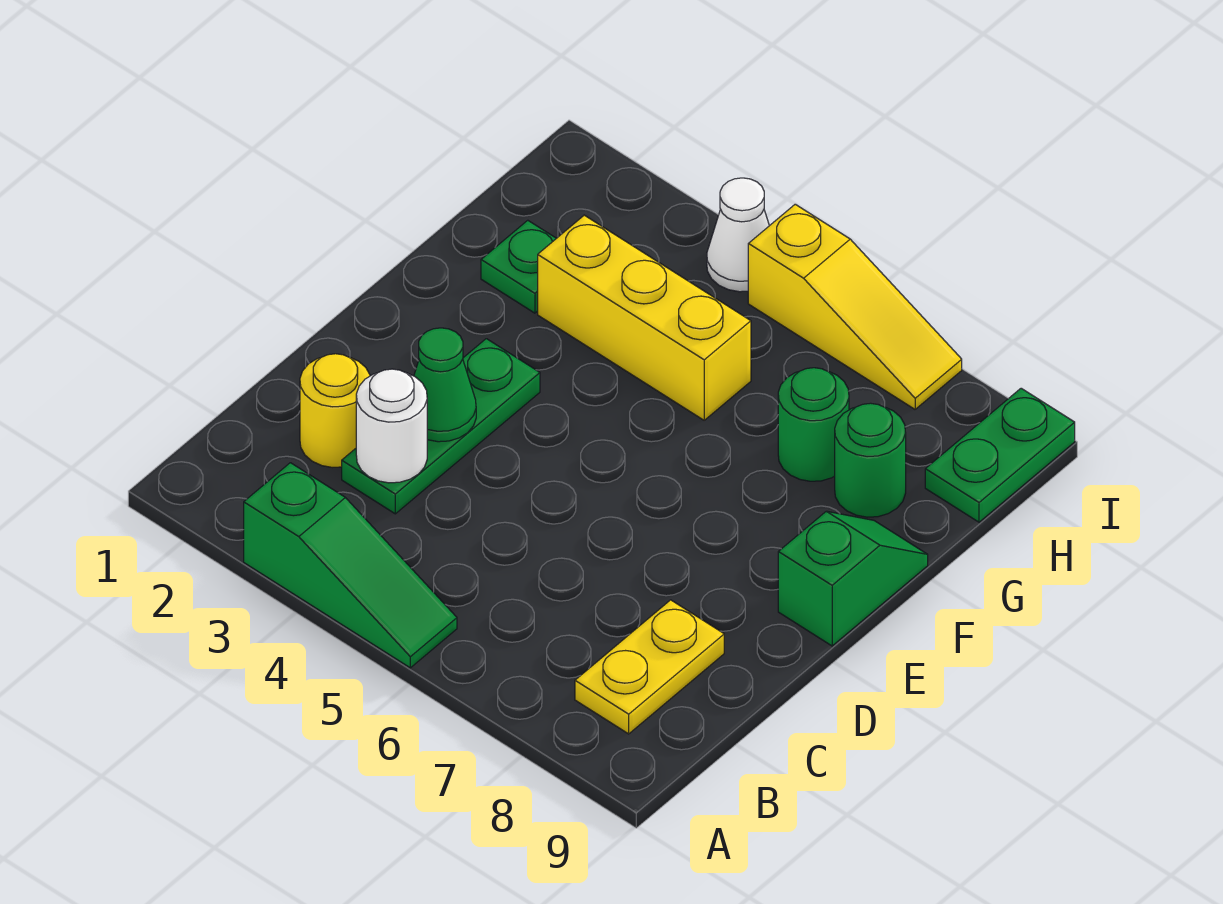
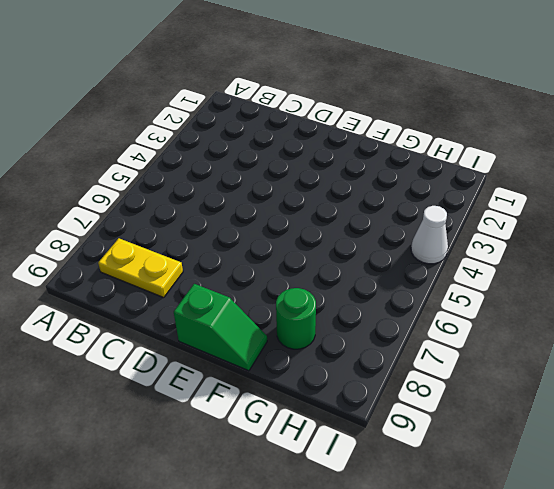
none -> green 1x3 slope [244,463,457,668]
none -> yellow 1x1 round brick [300,354,370,467]
none -> green 1x3 plate [342,339,540,514]

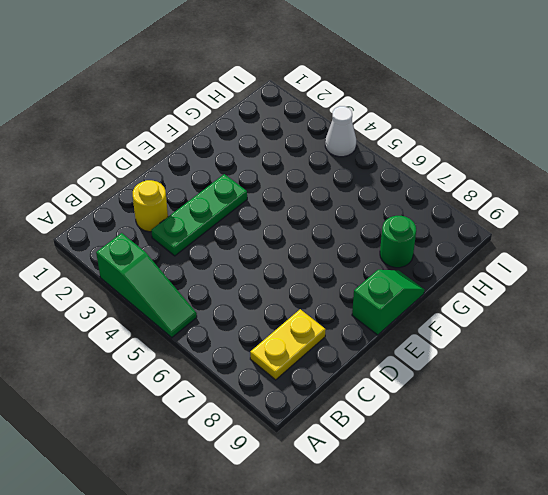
none -> green 1x1 plate [481,220,556,313]
none -> yellow 1x3 brick [538,215,751,420]
none -> green 1x1 round brick [778,368,849,481]

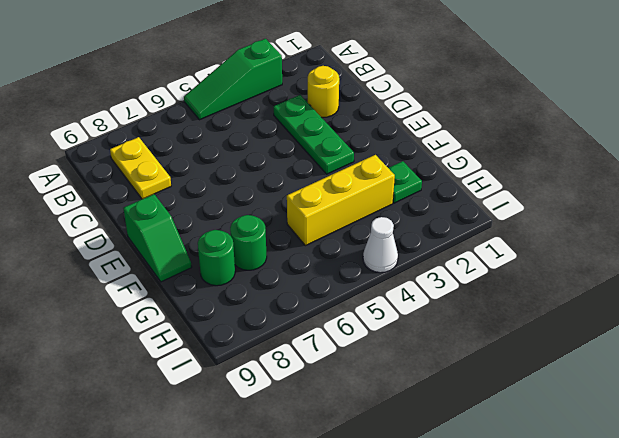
none -> green 1x2 plate [925,388,1075,522]
none -> yellow 1x3 slope [748,204,962,409]
none -> white 1x1 round brick [356,369,427,483]

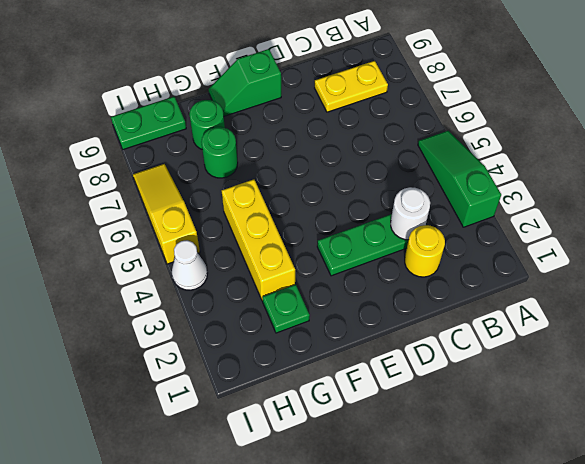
none -> green 1x1 cone [414,328,476,442]

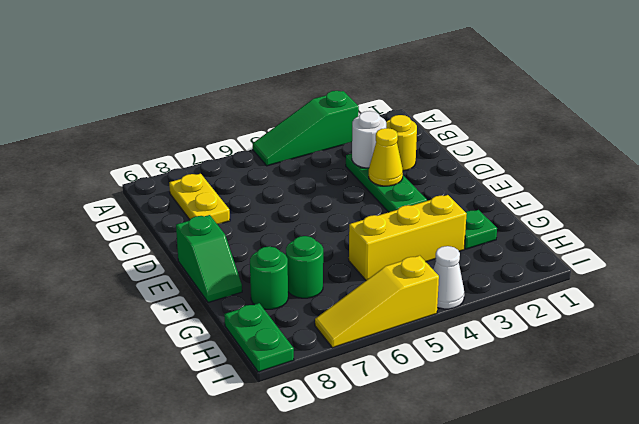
yellow 1x1 cone [369,128,403,186] -> green 1x1 cone [414,328,476,442]

